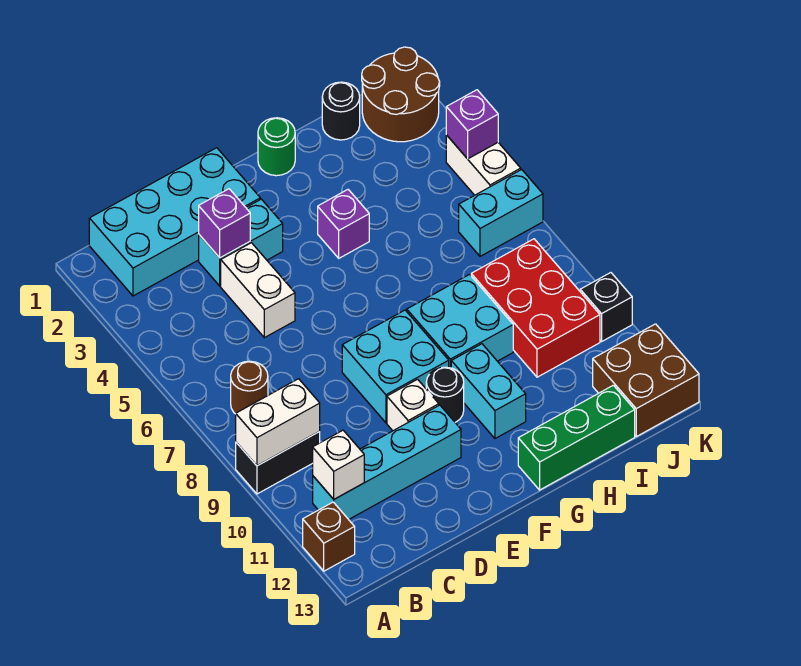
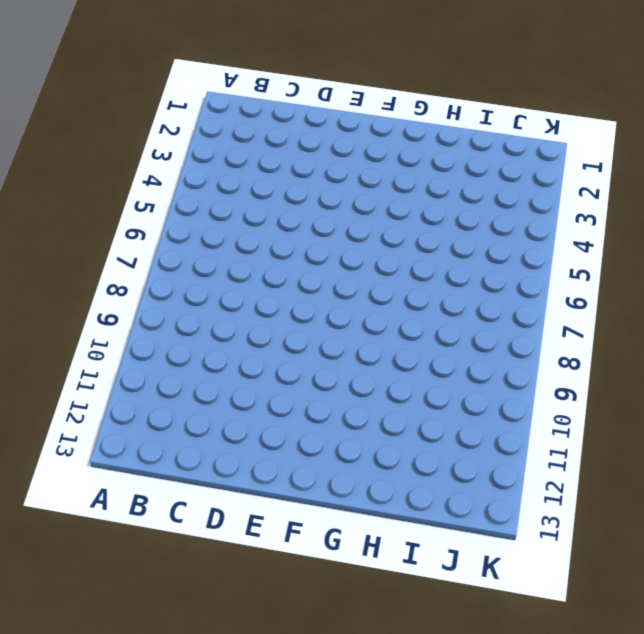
none -> black 1x2 brick [236,432,320,494]
none -> brown 1x1 brick [303,502,355,571]
none -> cyan 2x4 brick [89,148,260,296]

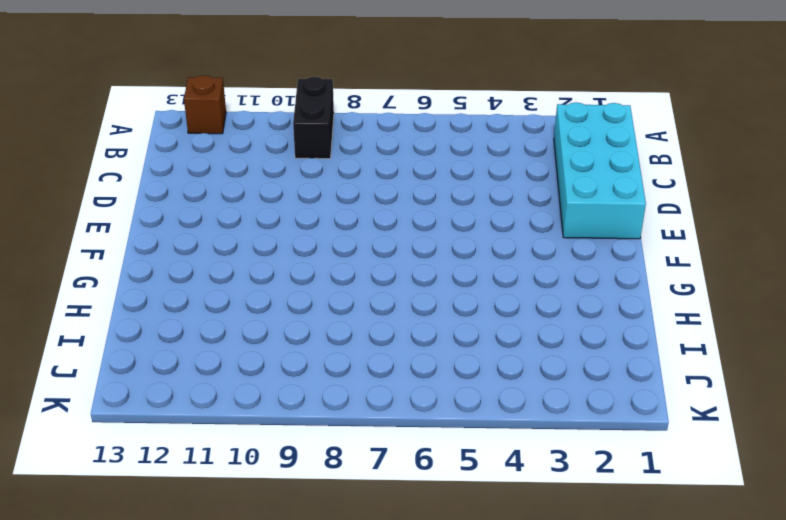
none -> brown 1x1 round brick [231,361,268,414]
none -> cyan 1x4 brick [313,405,461,519]
none -> cyan 1x2 brick [199,199,283,286]

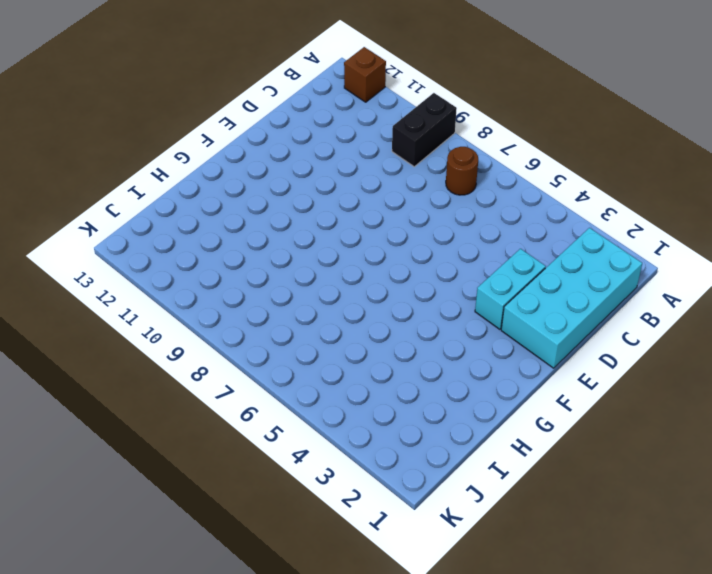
none -> cyan 1x4 brick [313,405,461,519]
none -> white 1x2 brick [221,243,295,338]
none -> cyan 2x2 brick [342,310,449,423]

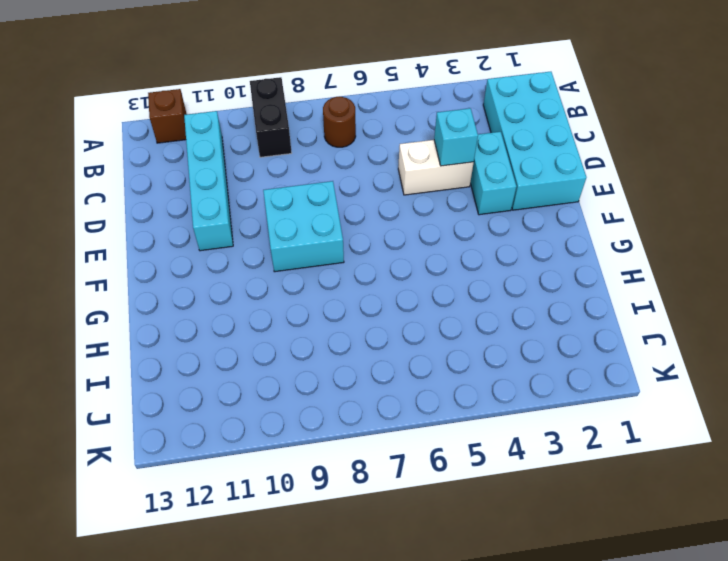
cyan 1x1 brick [434,108,478,166] -> none
none -> white 1x1 brick [387,379,439,431]
none -> black 1x1 round brick [426,367,464,422]
none -> green 1x1 round brick [258,118,295,176]

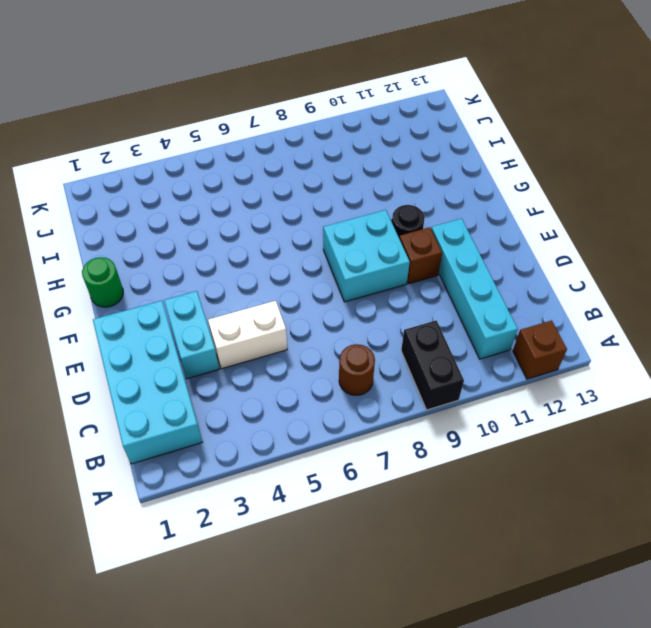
brown 1x1 brick [399,227,442,284] -> white 1x1 brick [387,379,439,431]
none -> purple 1x1 brick [318,190,369,258]
none -> cyan 2x2 brick [407,274,513,368]
none -> cyan 1x2 brick [451,344,526,438]

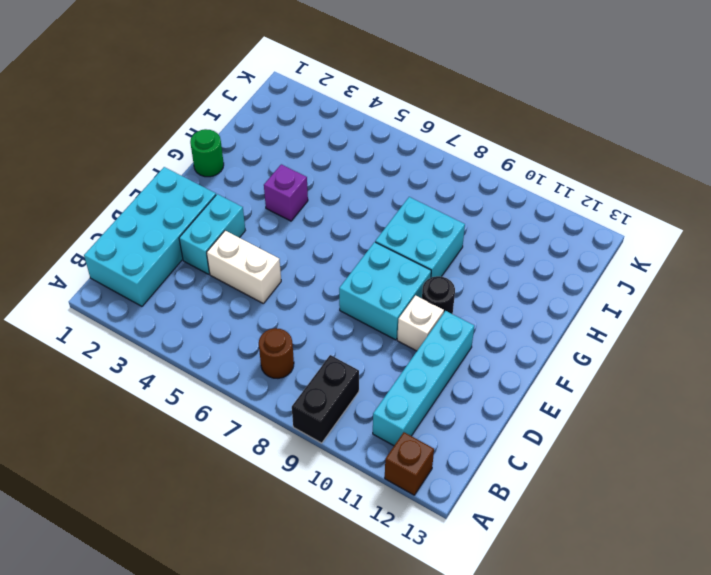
none -> cyan 1x2 brick [451,344,526,438]
none -> green 1x3 brick [518,385,635,490]
none -> black 1x1 round brick [322,82,360,140]

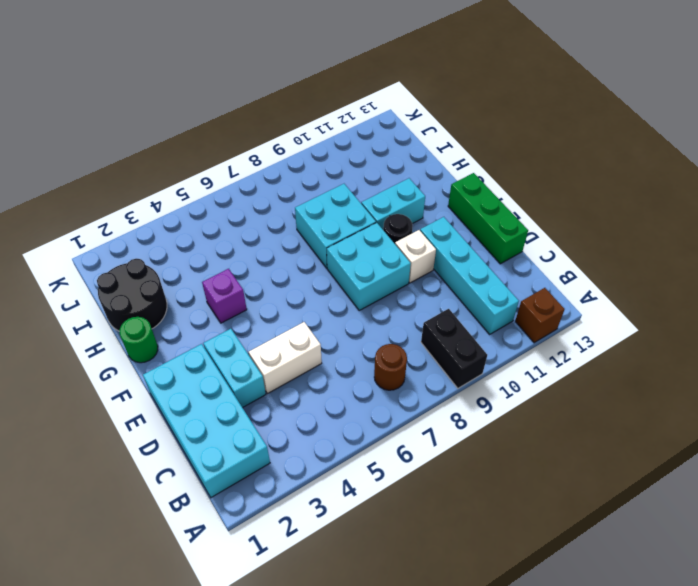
green 1x3 brick [448,173,528,264] -> green 1x3 brick moved to [518,385,635,490]
black 2x2 round brick [97,259,167,331] -> black 1x1 round brick [322,82,360,140]
none -> red 2x3 brick [471,239,600,377]
none -> brown 2x2 round brick [362,47,440,142]
none -> cyan 1x2 brick [459,170,543,256]

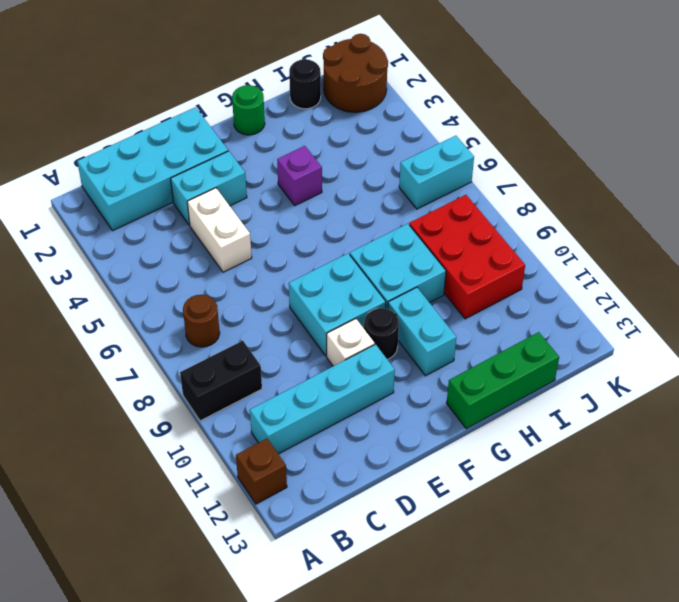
none -> brown 2x2 brick [593,324,699,437]
none -> white 1x2 brick [446,135,521,195]
none -> black 1x1 brick [580,273,632,341]

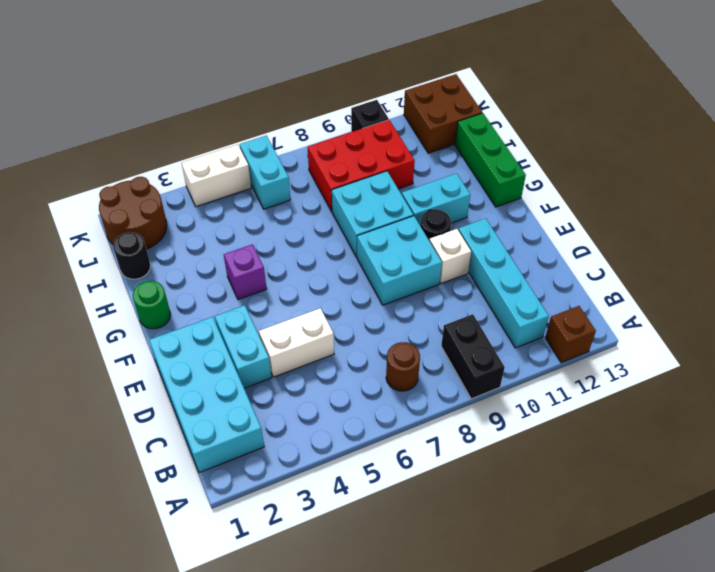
none -> white 1x2 brick [236,379,320,466]
none -> white 1x1 brick [313,430,364,499]
none -> purple 1x1 brick [199,189,250,258]

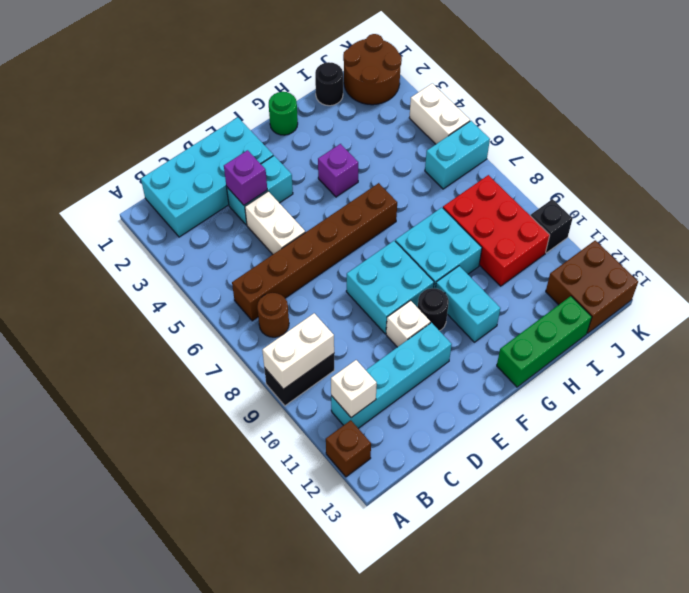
brown 1x6 brick [232,183,397,321] -> none
none -> purple 1x1 brick [446,90,498,159]

